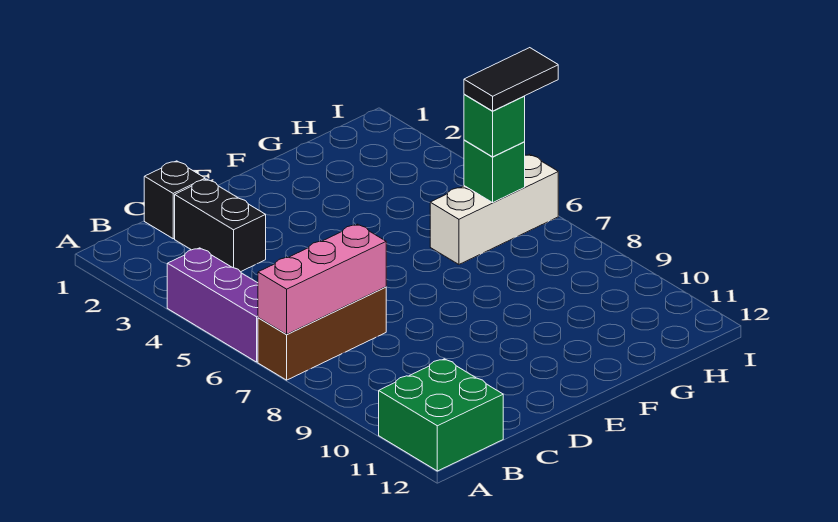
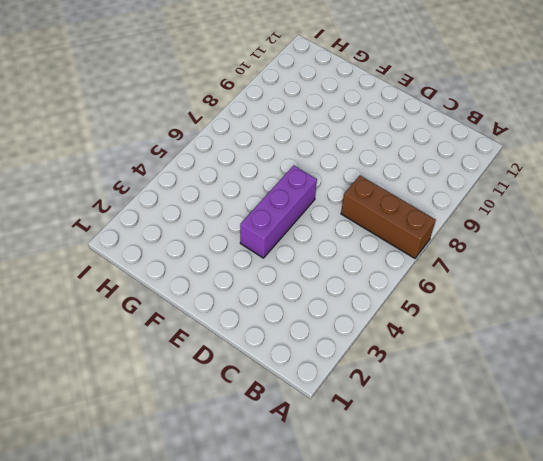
purple 1x3 brick [240,166,317,258] -> purple 1x3 brick moved to [167,248,258,362]
none -> green 2x2 brick [379,359,503,471]
none -> black 1x1 brick [144,161,205,239]

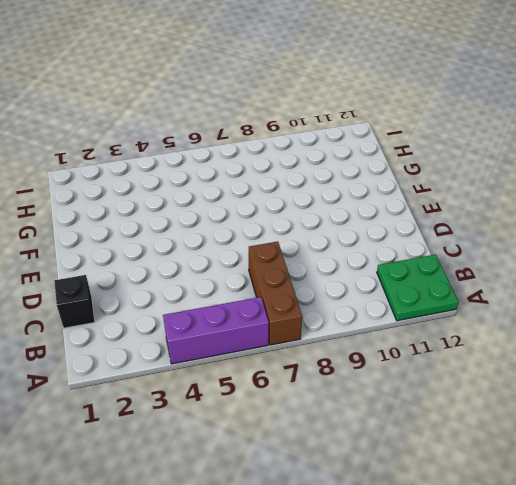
green 2x2 plate [377,254,458,321] -> green 2x2 brick [379,359,503,471]
none -> black 1x2 brick [175,179,266,272]
none -> white 1x3 brick [430,154,558,264]

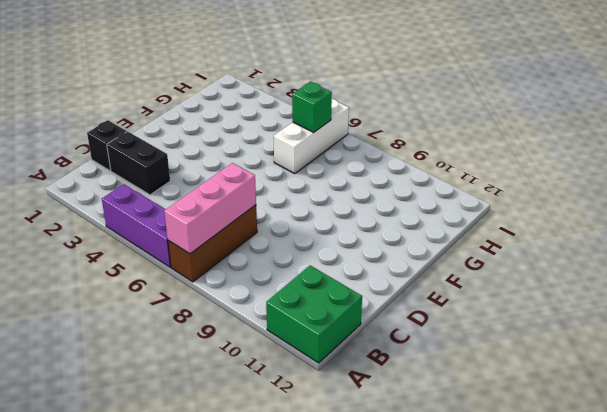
none -> green 1x1 brick [464,94,525,157]
none -> black 1x2 tile [464,48,558,111]

